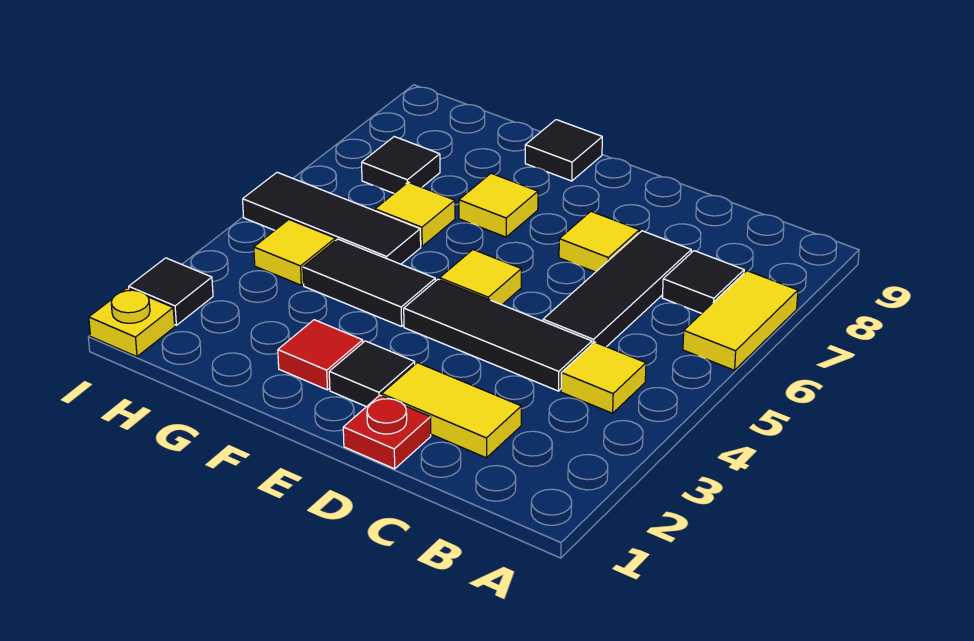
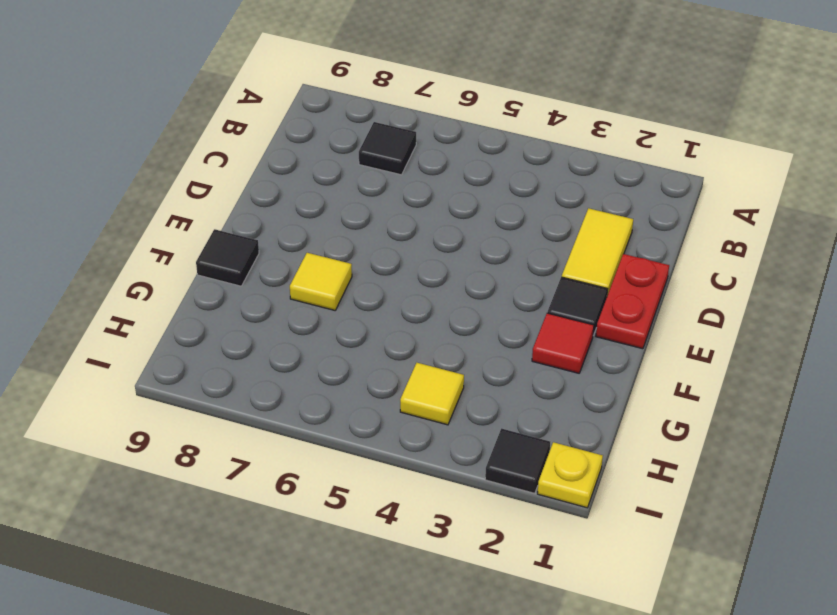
red 1x2 plate [596,254,669,349] -> red 1x1 plate [343,395,431,469]
none -> yellow 1x2 tile [683,271,798,370]
none -> yellow 1x1 tile [561,342,646,413]
none -> black 1x3 tile [404,279,592,391]

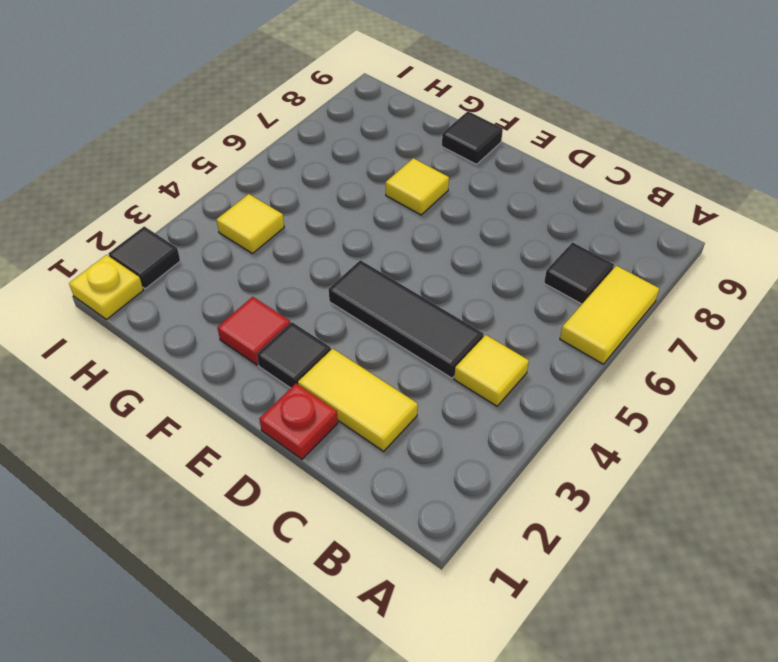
none -> black 1x3 tile [543,231,691,347]
none -> yellow 1x1 tile [559,211,639,272]
none -> yellow 1x1 tile [440,250,521,305]

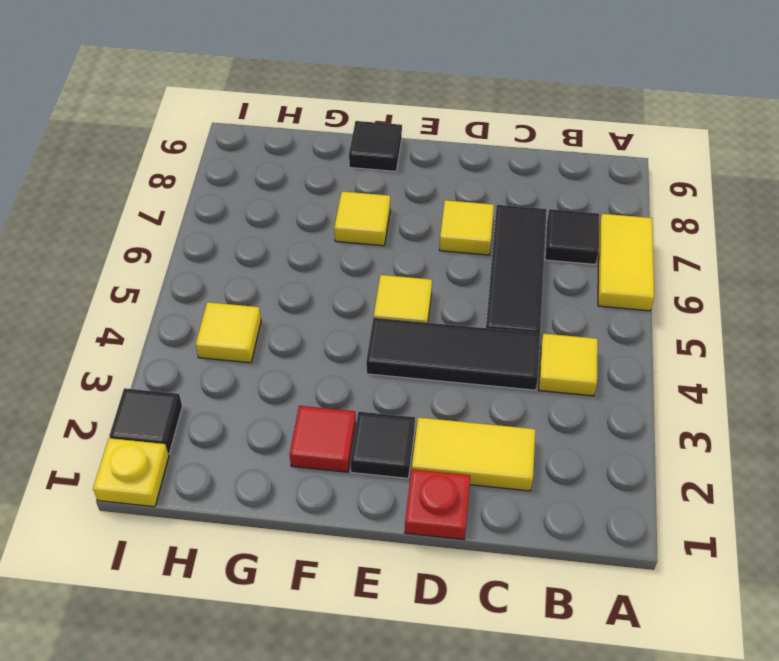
none -> black 1x2 tile [303,239,435,326]
none -> black 1x3 tile [243,172,421,264]
none -> yellow 1x1 tile [375,182,455,246]

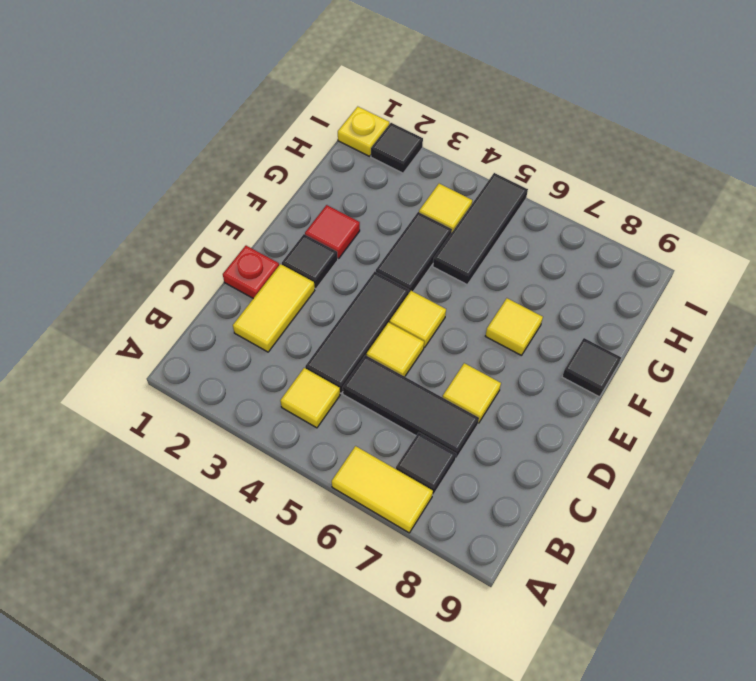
yellow 1x1 tile [367,322,424,377] -> yellow 1x1 tile moved to [375,182,455,246]
none -> black 1x1 tile [362,137,440,193]

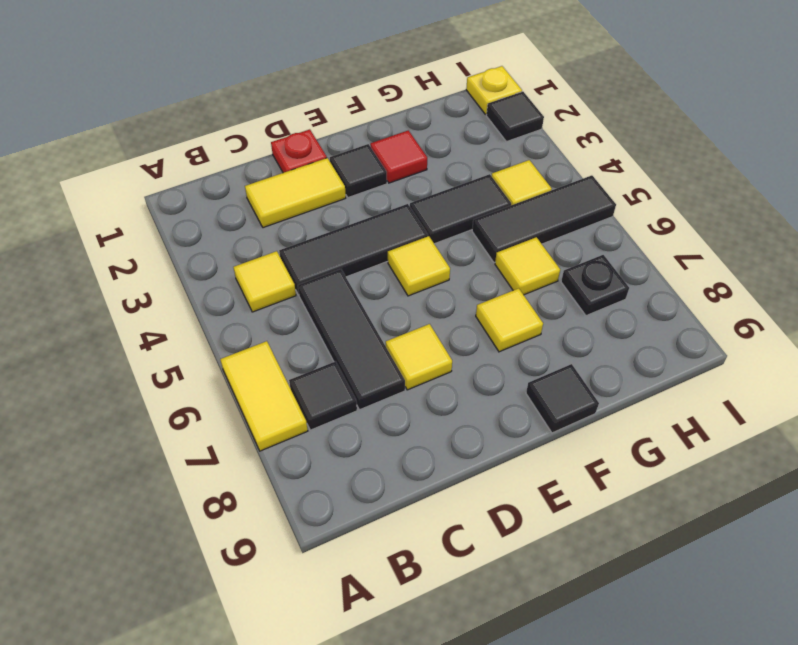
black 1x1 plate [561,255,629,316] -> black 1x1 tile [362,137,440,193]

